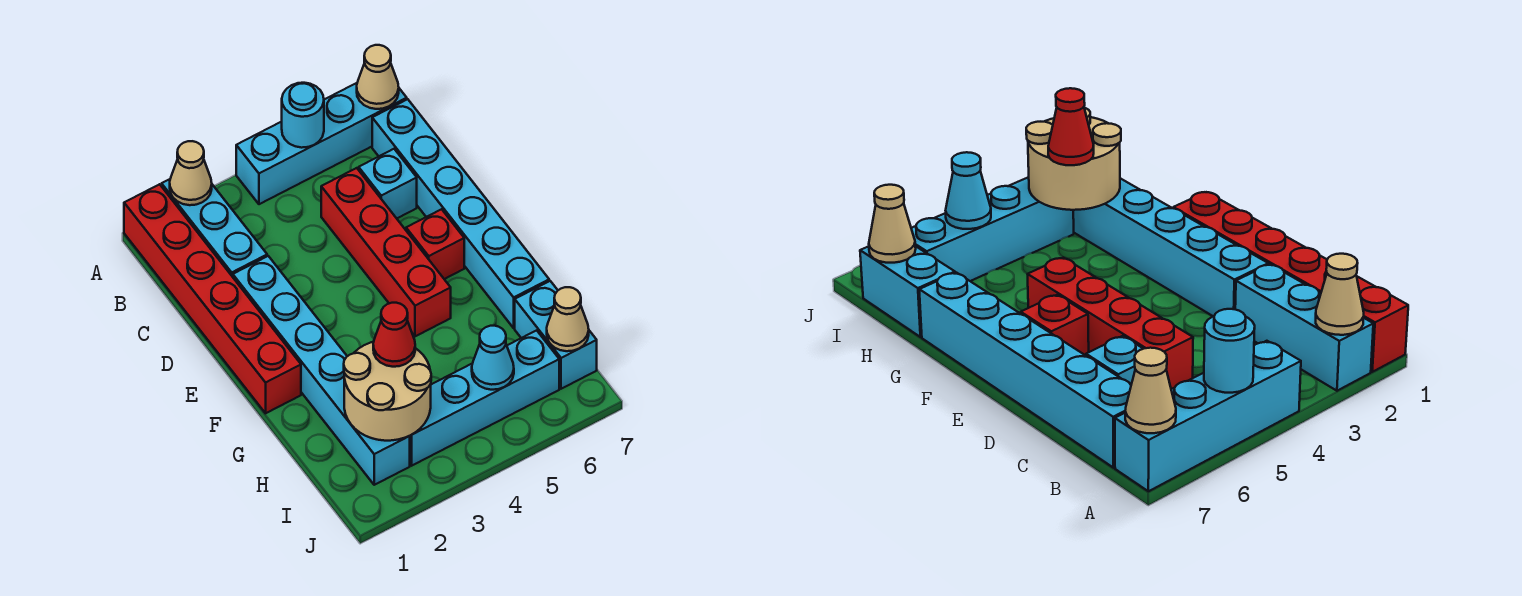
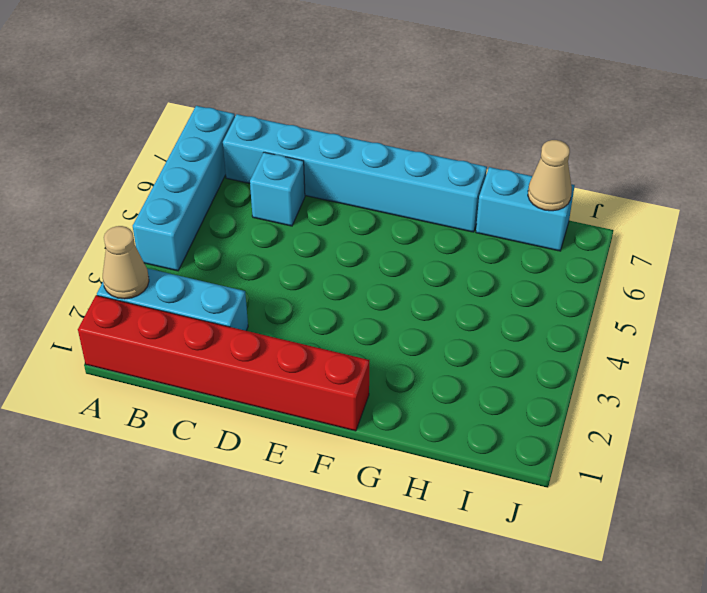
none -> red 1x4 brick [321,168,451,336]
none -> cyan 1x6 brick [233,256,410,485]
none -> red 1x1 brick [406,209,464,279]

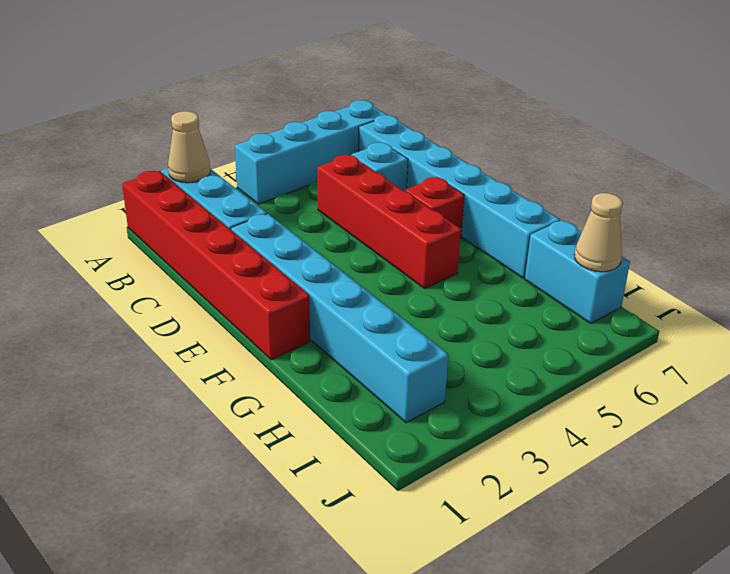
none -> cyan 1x4 brick [410,330,559,466]
none -> cyan 1x1 round brick [282,83,324,148]
none -> tan 1x1 cone [357,45,399,109]

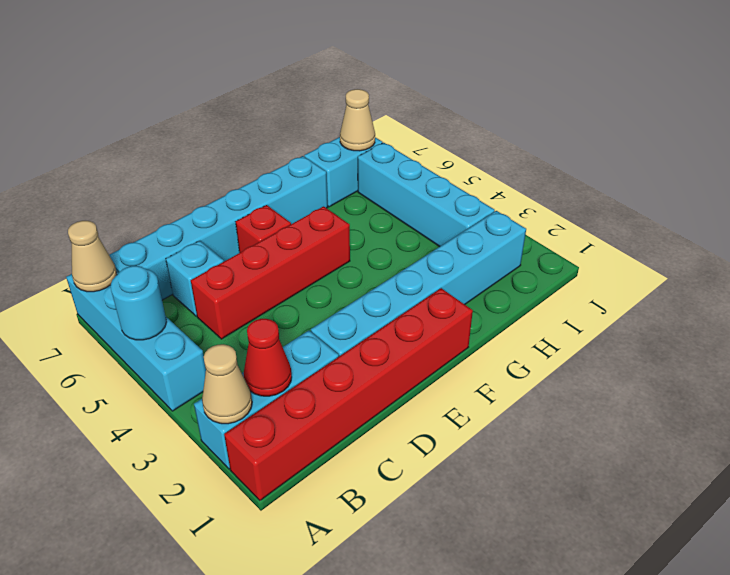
red 1x1 cone [243,319,292,396] -> red 1x1 cone moved to [373,303,415,367]
none -> tan 2x2 round brick [344,342,431,441]
none -> cyan 1x1 cone [472,326,514,390]

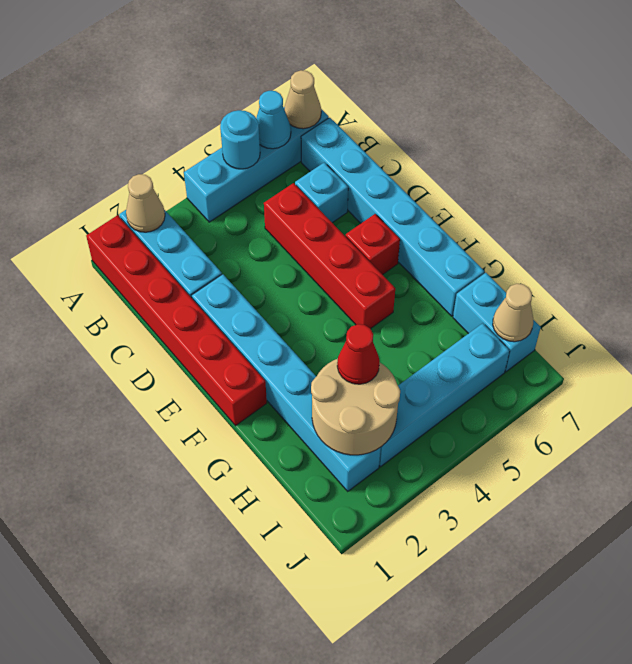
cyan 1x1 cone [256,91,291,149] -> cyan 1x1 cone moved to [472,326,514,390]

